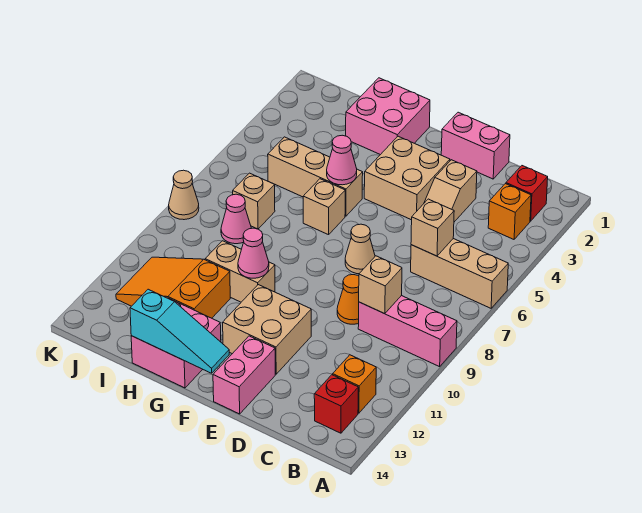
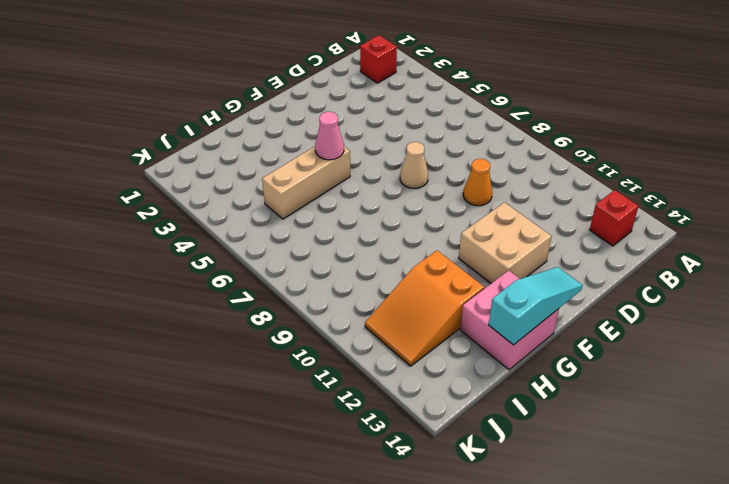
none -> tan 1x3 brick [411,239,508,308]
none -> pink 1x3 brick [358,296,457,367]
none -> orange 1x1 brick [488,184,531,239]

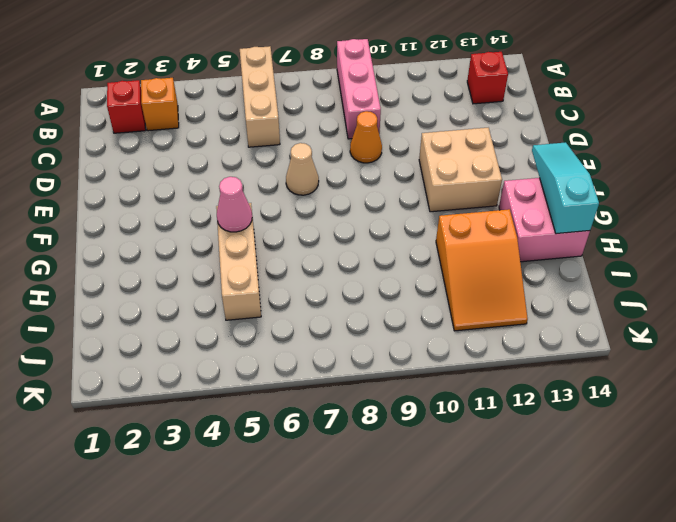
none -> orange 1x1 brick [333,355,376,413]
none -> pink 1x2 brick [441,112,510,179]
none -> tan 1x2 slope [424,160,477,222]

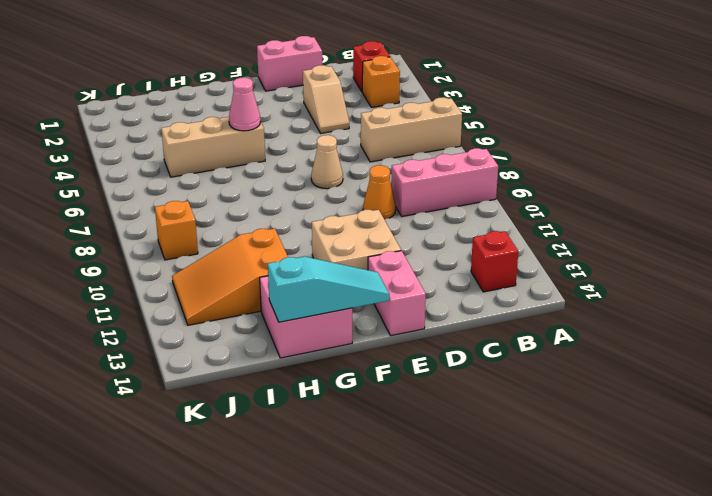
orange 1x1 brick [155,201,198,260] -> orange 1x1 brick moved to [333,355,376,413]
none -> tan 2x2 brick [364,136,450,220]
none -> pink 2x2 brick [346,78,430,155]
none -> tan 1x1 brick [303,179,345,235]

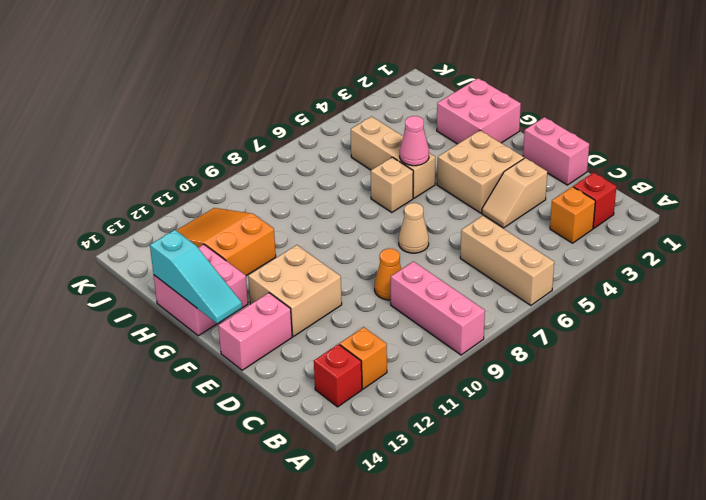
none -> tan 1x2 brick [205,241,275,302]
none -> tan 1x1 brick [233,173,275,229]
none -> pink 1x1 cone [221,194,251,244]

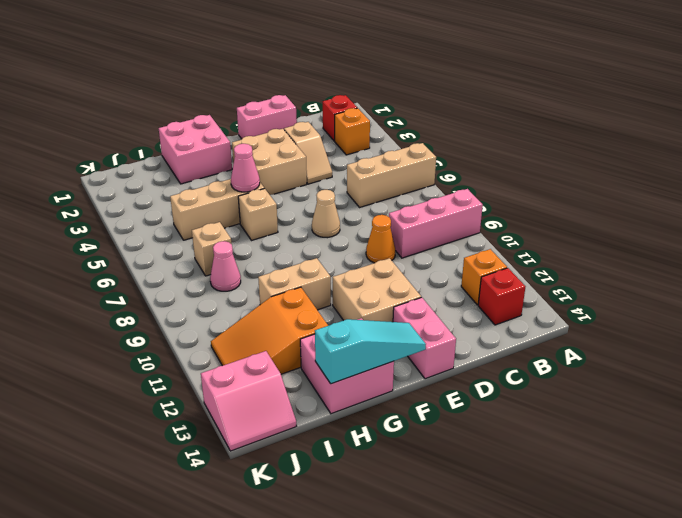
pink 2x2 slope [201,351,296,451] -> none
none -> tan 1x1 cone [169,170,199,220]
none -> tan 1x1 brick [411,199,454,256]
none -> tan 1x1 brick [359,256,402,314]

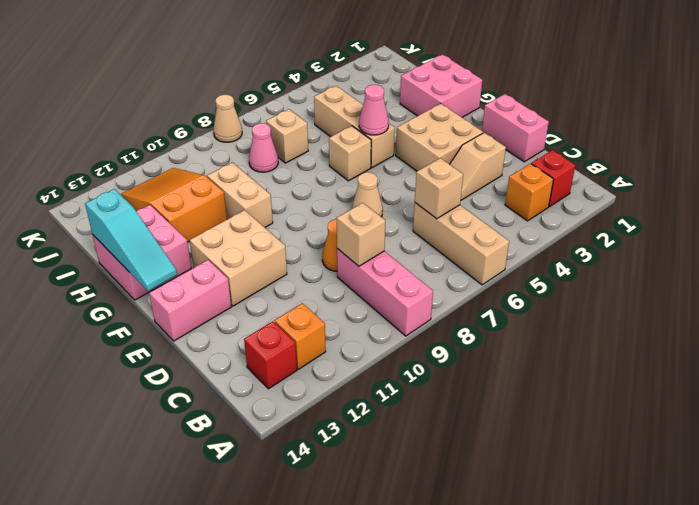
none -> pink 1x1 cone [238,228,269,278]

